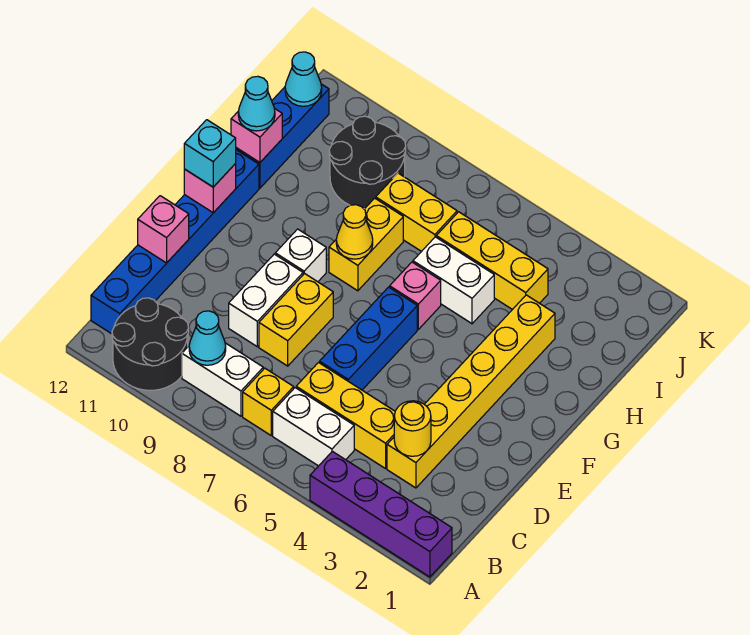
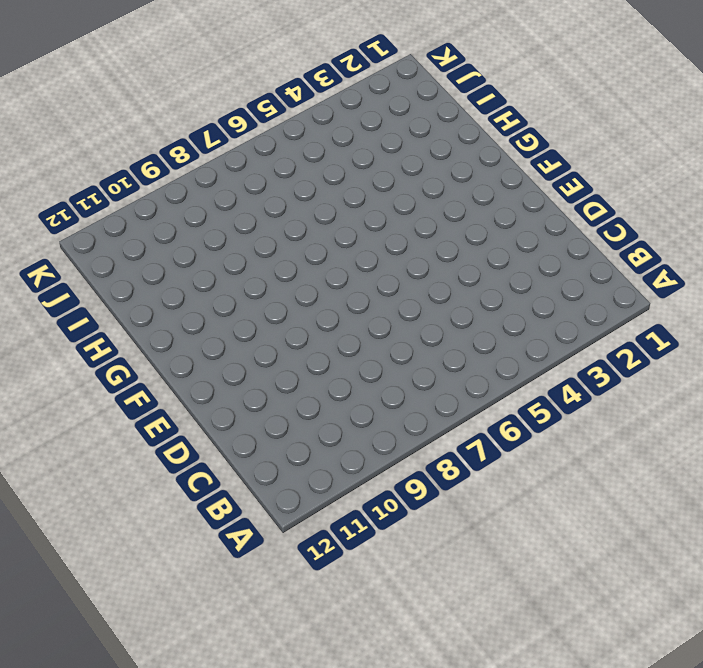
none -> purple 1x4 brick [310,451,452,577]
none -> black 2x2 round brick [112,298,189,390]
none -> white 1x2 brick [273,388,354,466]

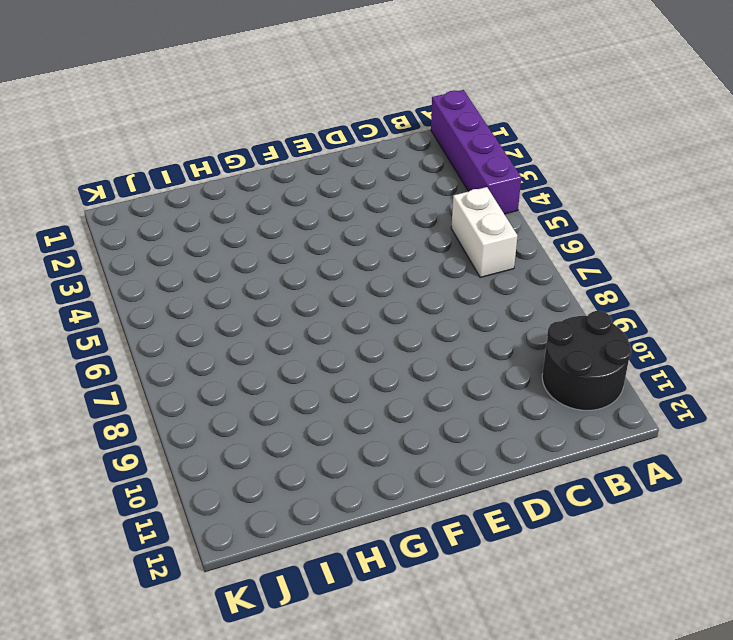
none -> yellow 1x1 brick [243,368,294,435]
none -> white 1x2 brick [182,343,263,416]
none -> blue 1x6 brick [91,150,259,334]

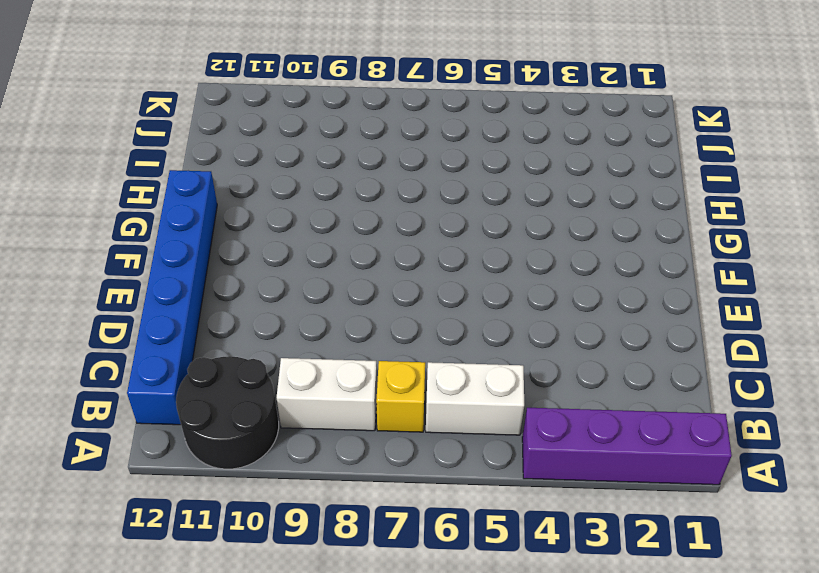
none -> yellow 1x6 brick [387,295,555,488]
none -> yellow 1x3 brick [296,363,395,469]
none -> blue 1x3 brick [320,287,417,390]

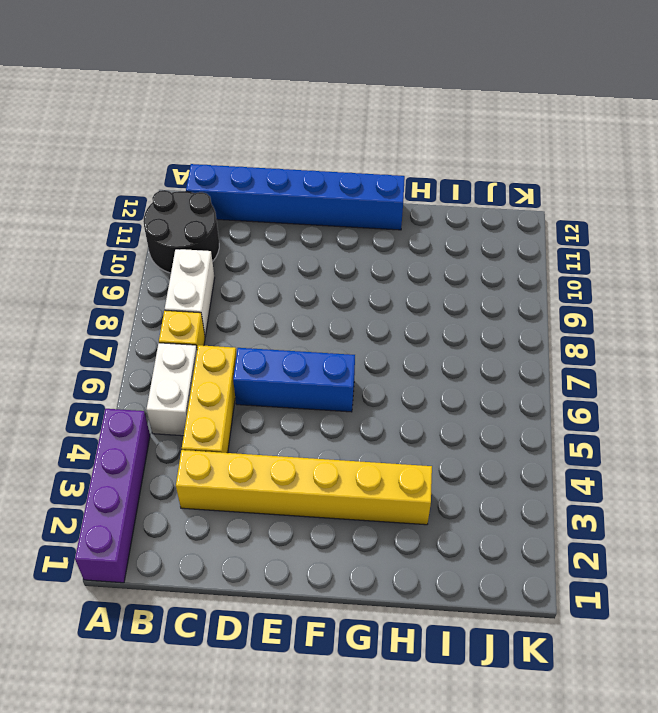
none -> yellow 1x2 brick [259,273,333,366]
none -> white 1x2 brick [229,254,303,347]
none -> white 1x1 brick [275,229,326,282]

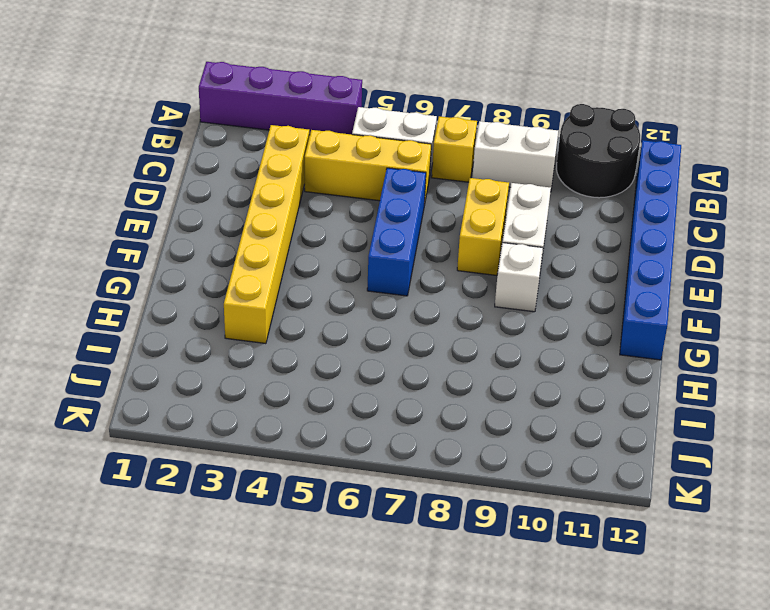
none -> pink 1x1 brick [390,262,441,329]
none -> yellow 1x2 brick [329,198,403,291]
none -> white 1x2 brick [413,237,494,324]

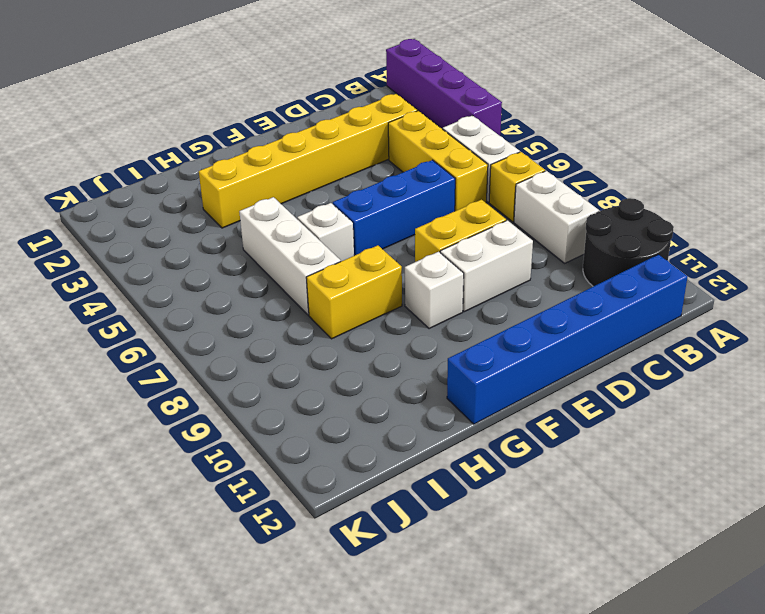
white 1x1 brick [297,203,354,261] -> pink 1x1 brick [390,262,441,329]
white 1x3 brick [239,197,341,315] -> white 1x2 brick [413,237,494,324]
none -> blue 1x3 brick [236,84,329,188]
none -> yellow 1x3 brick [436,212,548,310]
none -> yellow 1x2 brick [376,173,457,252]

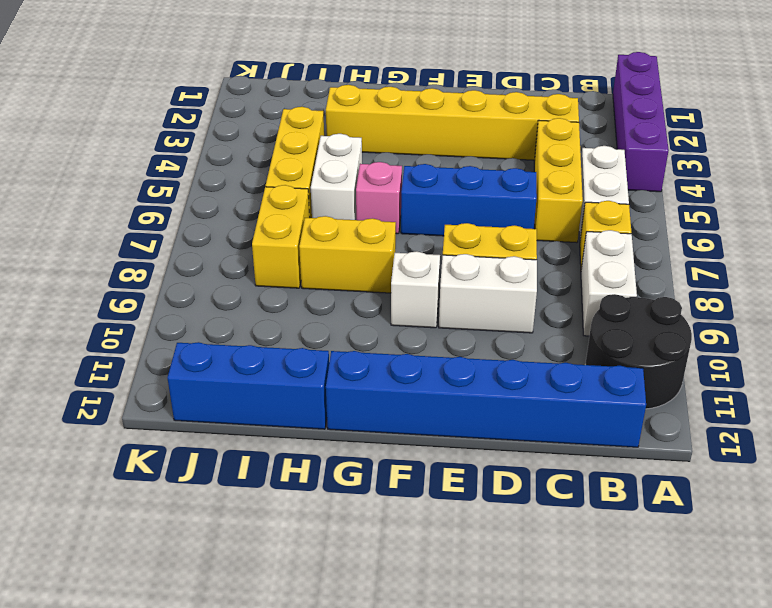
none -> black 2x2 round brick [329,116,406,209]
none -> cyan 1x1 cone [189,311,226,365]
none -> yellow 1x1 round brick [394,401,431,456]

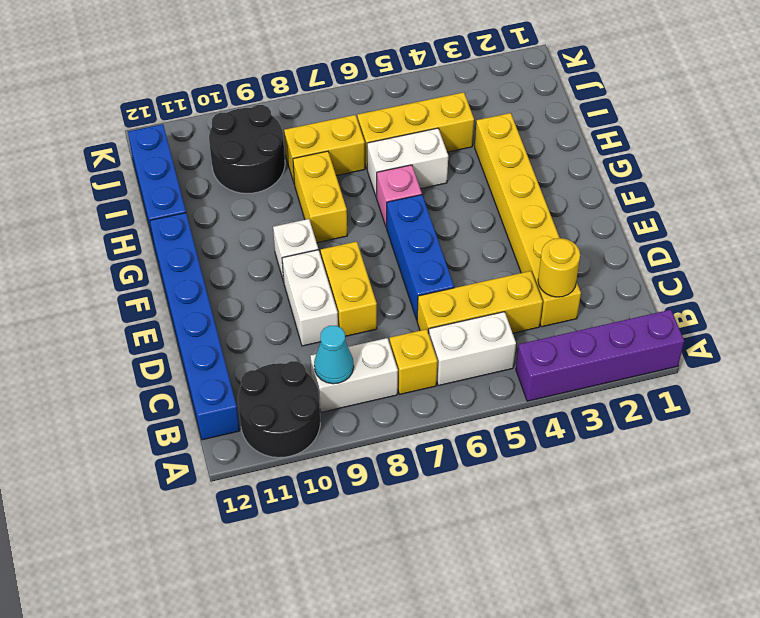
none -> pink 1x1 brick [138,196,189,263]
none -> pink 1x1 brick [184,164,236,213]
none -> yellow 1x1 cone [336,205,373,259]

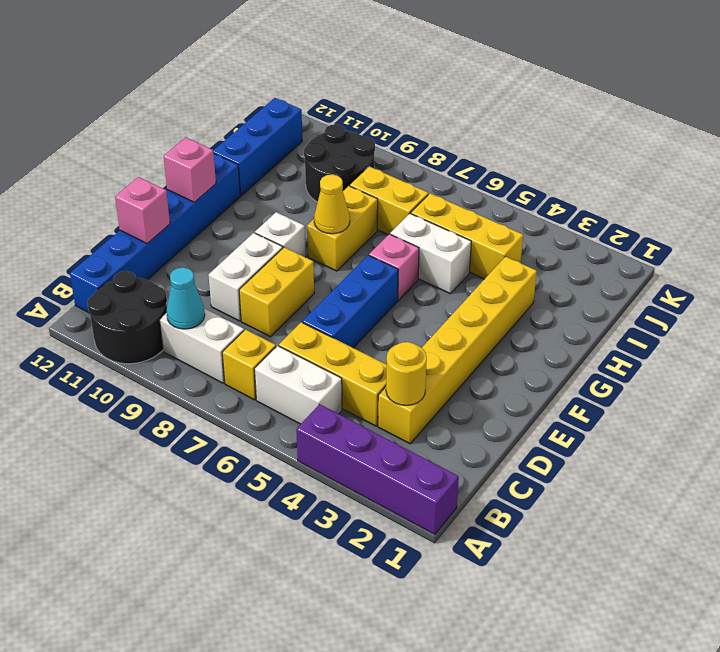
none -> pink 1x1 brick [231,108,282,163]
none -> cyan 1x1 cone [285,52,322,106]
none -> cyan 1x1 brick [184,120,236,187]

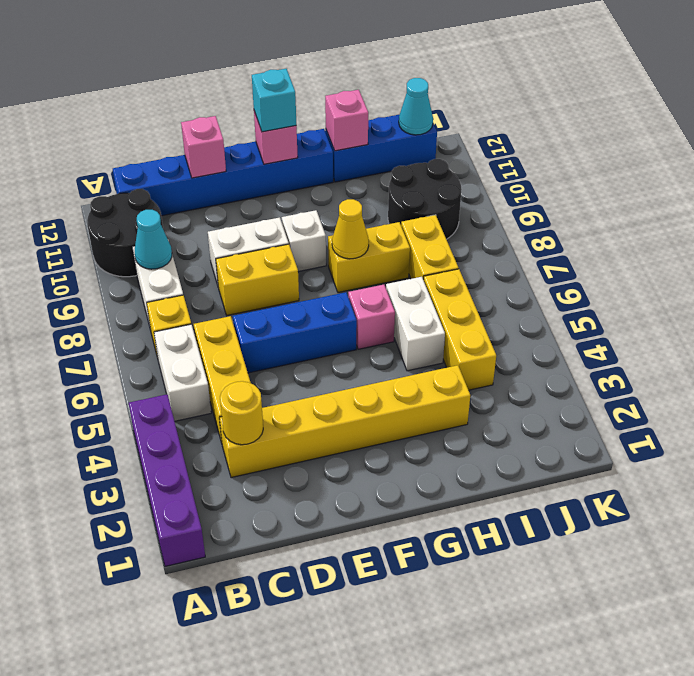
none -> cyan 1x1 cone [238,76,275,131]

